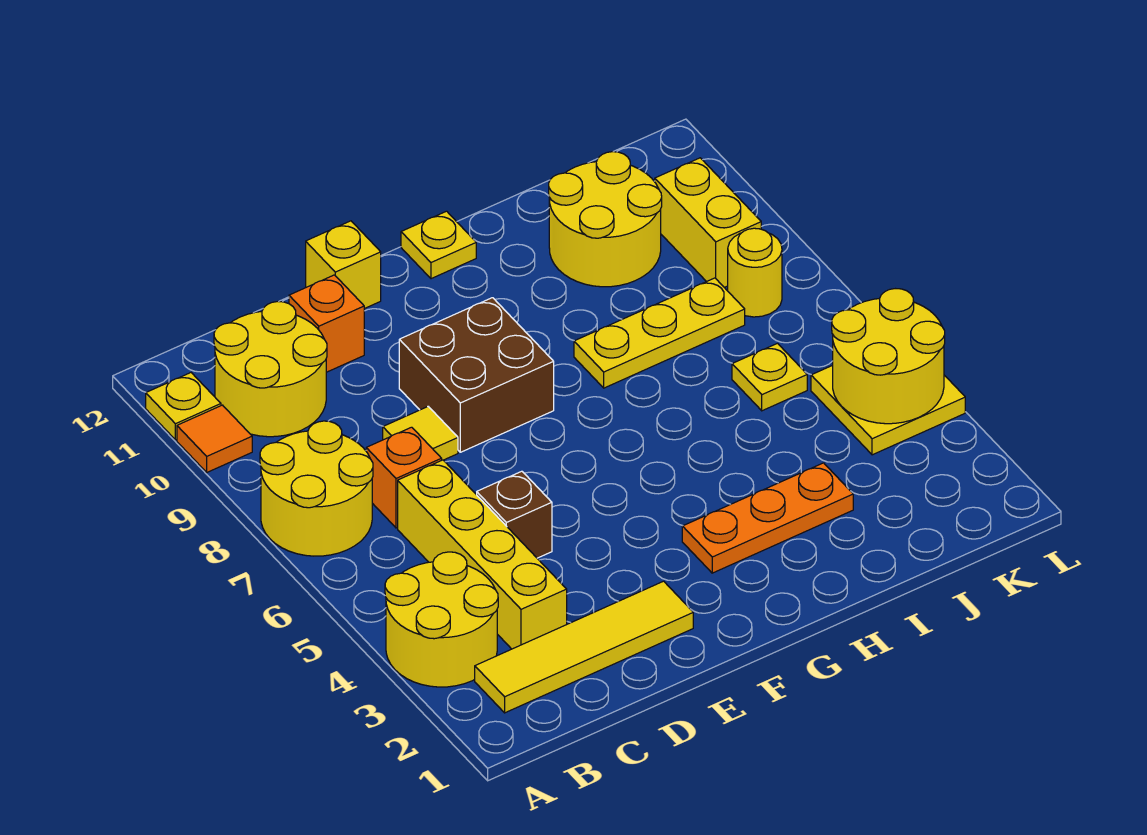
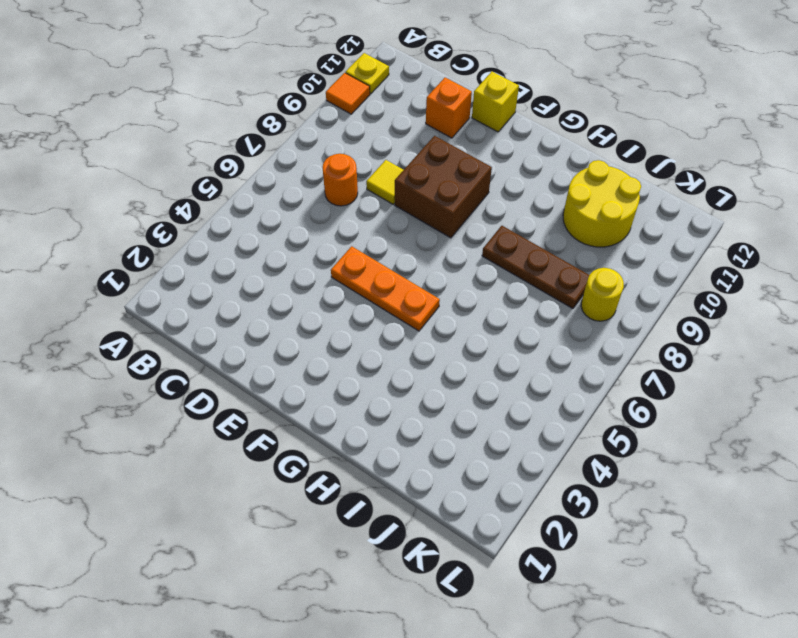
orange 1x1 round brick [322,154,358,206] -> orange 1x1 brick [366,427,442,528]
orange 1x3 plate [331,246,440,331] -> orange 1x3 plate moved to [682,463,853,573]
brown 1x3 plate [482,226,589,309] -> yellow 1x3 plate [574,278,745,388]
none -> yellow 2x2 round brick [385,552,498,687]
none -> yellow 2x2 round brick [260,421,373,556]
none -> yellow 1x4 tile [475,581,693,713]

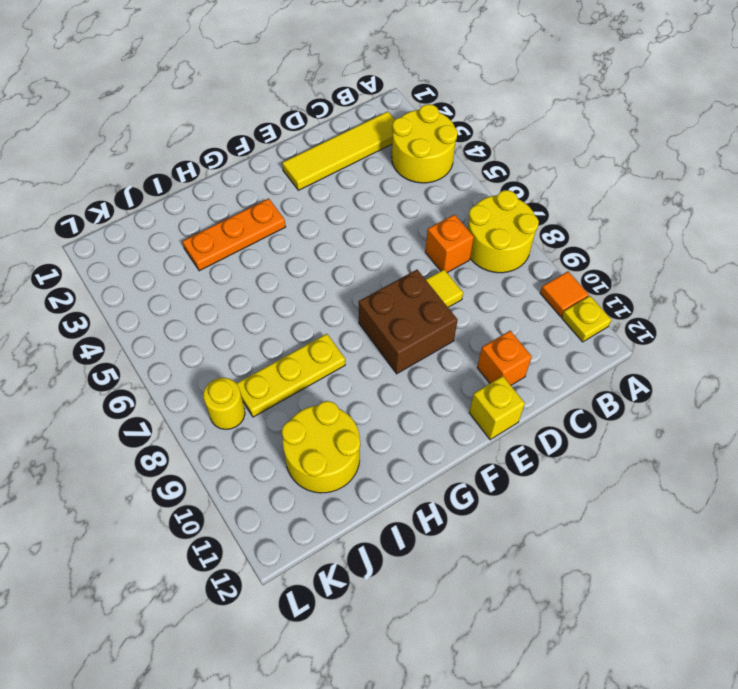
none -> yellow 2x2 round brick [214,302,327,437]
none -> yellow 1x4 brick [398,460,567,649]
none -> brown 1x1 brick [476,471,552,558]

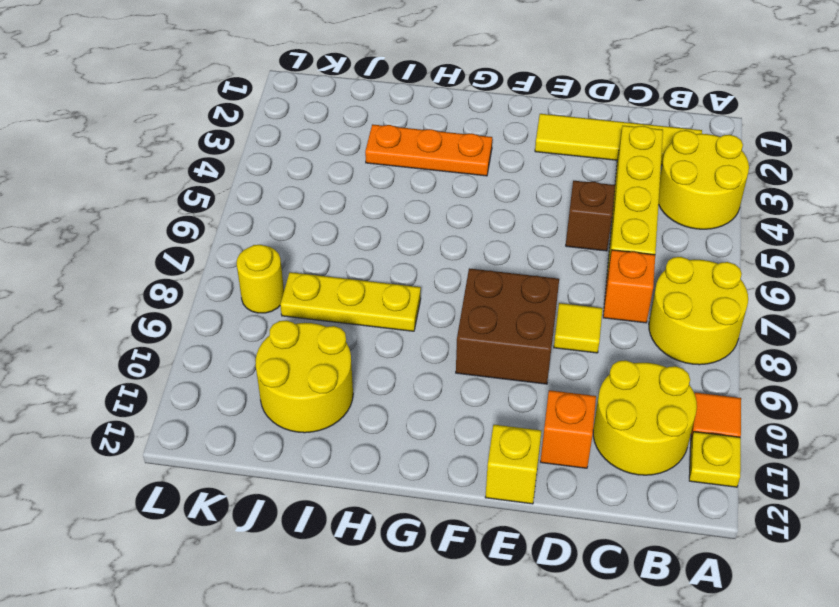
none -> yellow 1x1 plate [401,211,476,279]
none -> yellow 1x1 plate [732,343,807,411]
none -> yellow 2x2 plate [811,365,965,455]

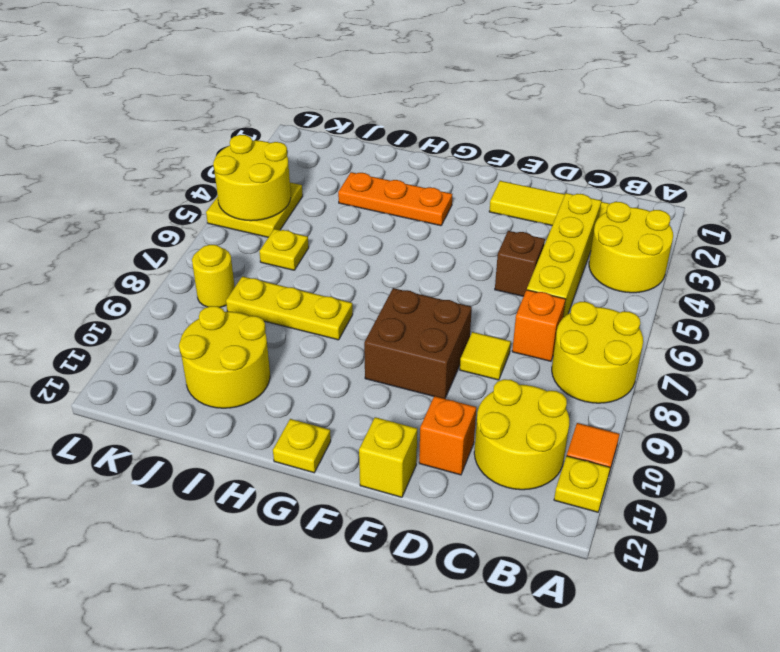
none -> yellow 1x2 brick [654,158,761,288]

